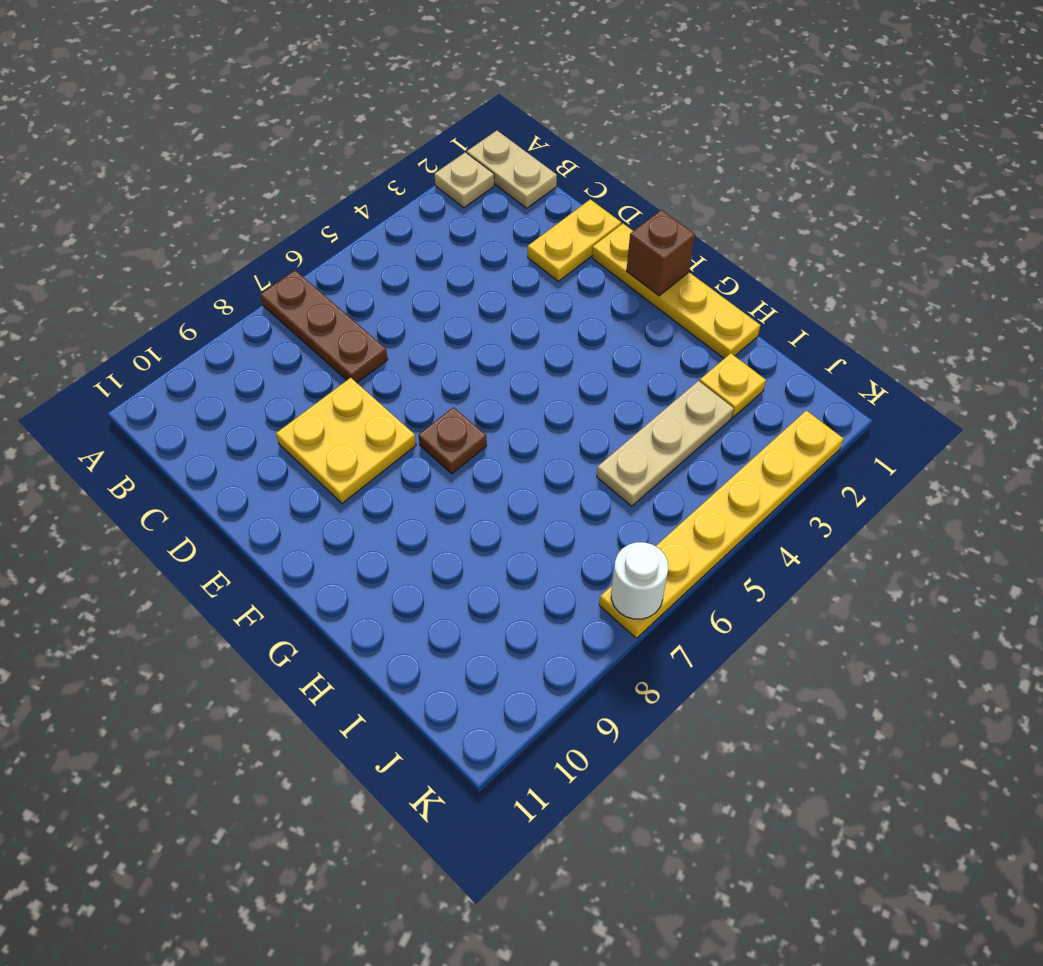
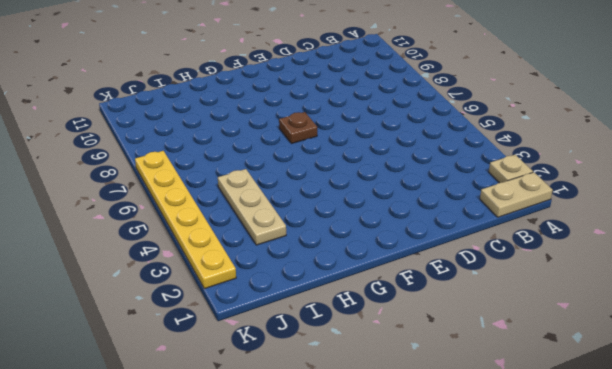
none -> brown 1x3 plate [260,270,388,383]
none -> yellow 1x2 plate [528,199,621,281]
none -> yellow 2x2 plate [276,378,416,503]

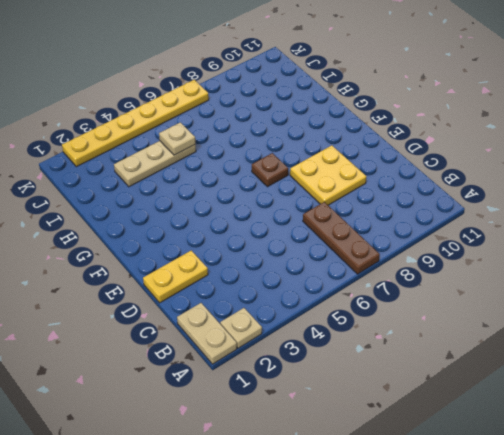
tan 1x1 plate [159,122,195,155] -> none
none -> yellow 1x4 plate [592,224,760,358]
none -> yellow 1x1 plate [700,353,766,417]
none -> brown 1x1 brick [626,210,695,296]

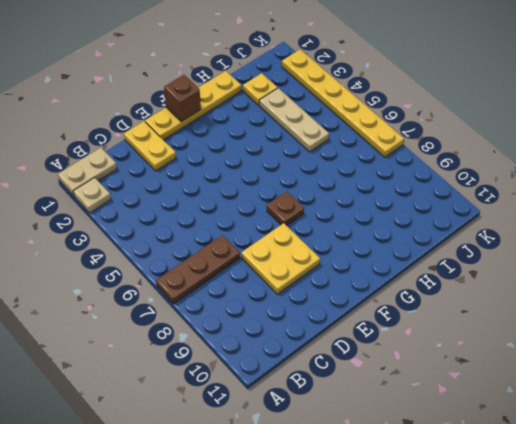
none -> white 1x1 round brick [611,542,668,619]

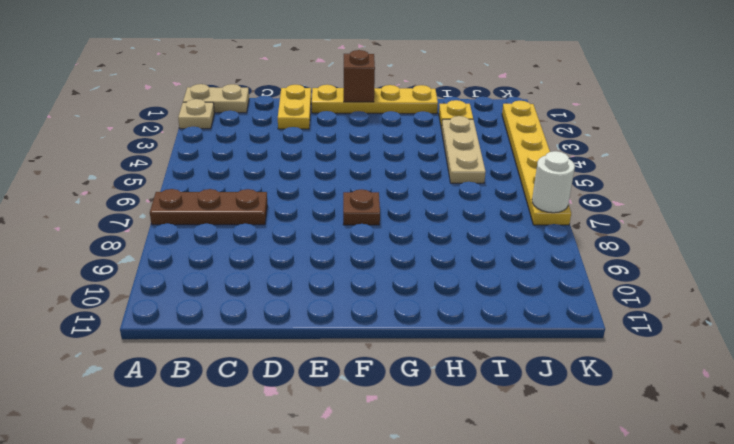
none -> yellow 2x2 plate [276,378,416,503]

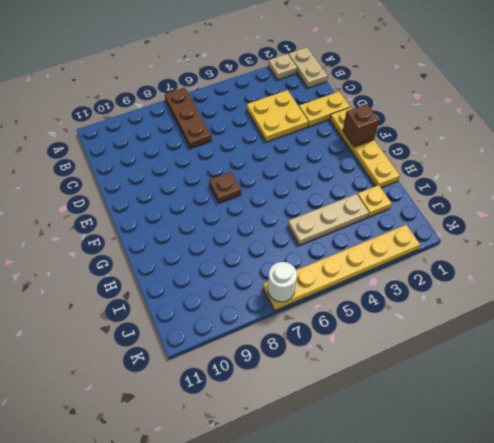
yellow 2x2 plate [247,90,308,142] -> yellow 2x2 plate moved to [276,378,416,503]

